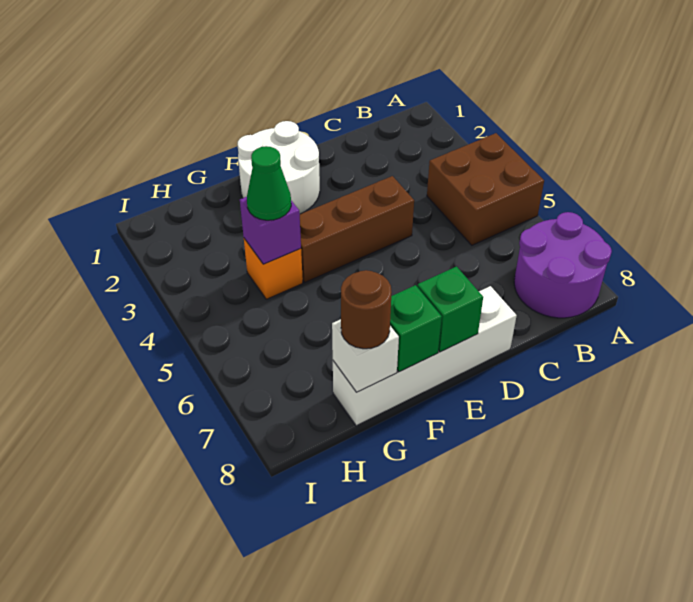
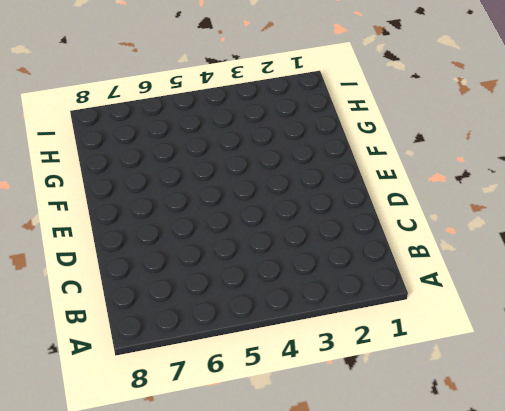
none -> brown 2x2 brick [427,133,544,245]
none -> purple 2x2 round brick [514,212,612,318]
none -> brown 1x3 brick [300,176,414,282]

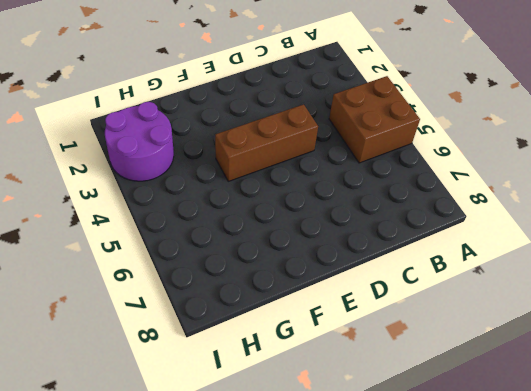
purple 2x2 round brick [105,102,174,181] -> purple 2x2 round brick moved to [514,212,612,318]
none -> white 1x4 brick [333,286,517,426]
none -> white 2x2 round brick [237,121,320,214]
none -> orange 1x1 brick [244,239,303,299]

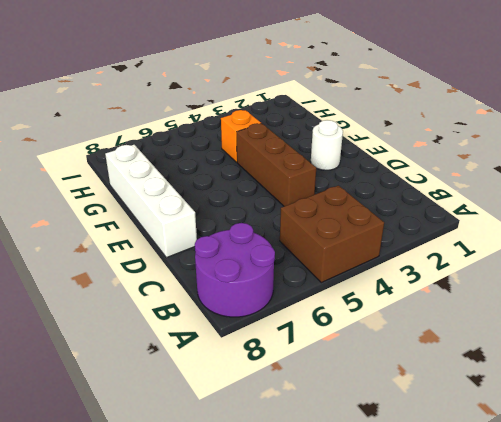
white 1x1 round brick [311,120,343,170] -> white 2x2 round brick [237,121,320,214]
none -> green 1x1 brick [417,267,483,352]
none -> green 1x1 brick [390,285,442,372]
none -> purple 1x1 brick [240,197,301,264]

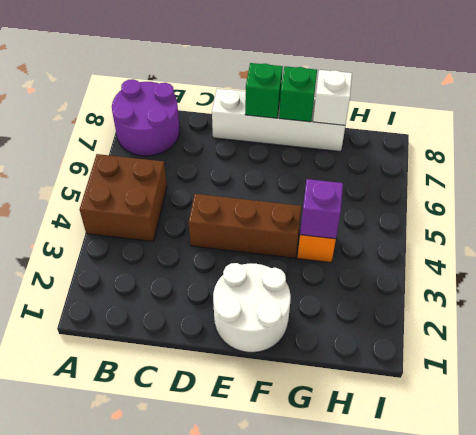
none -> green 1x1 cone [247,146,291,220]
none -> brown 1x1 round brick [341,270,392,349]

